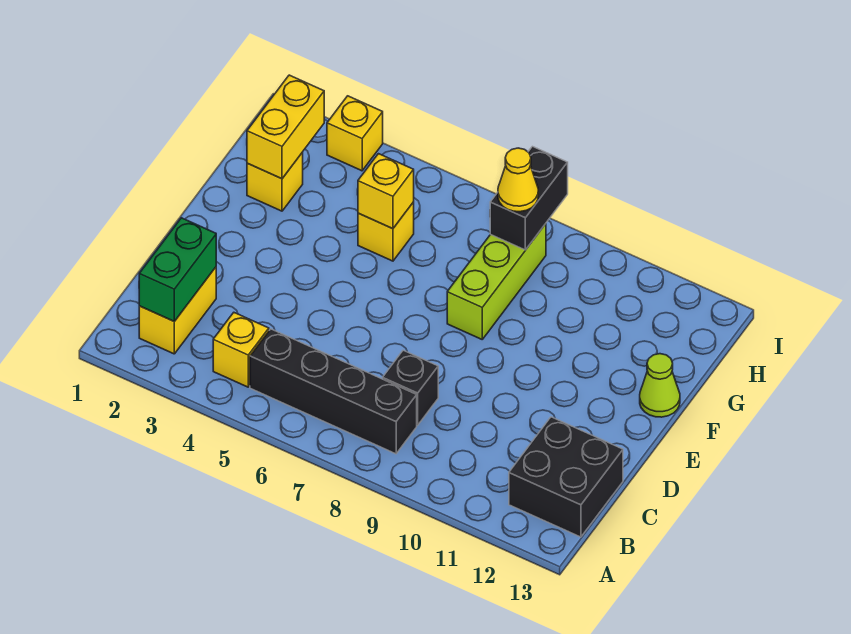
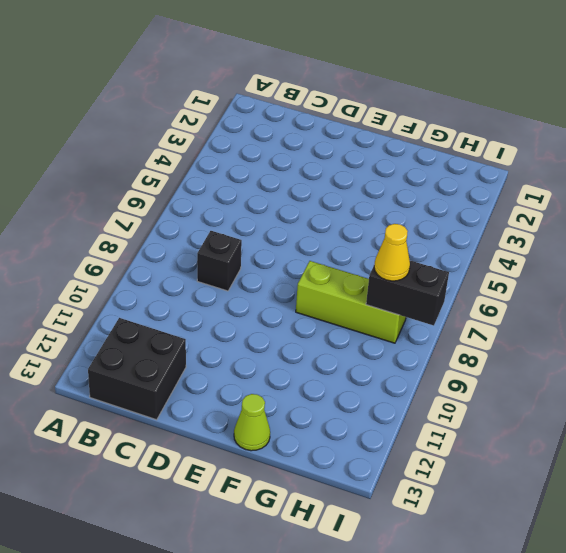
none -> yellow 1x2 brick [139,267,216,354]
none -> yellow 1x1 brick [213,313,269,387]
none -> black 1x4 brick [250,329,417,454]

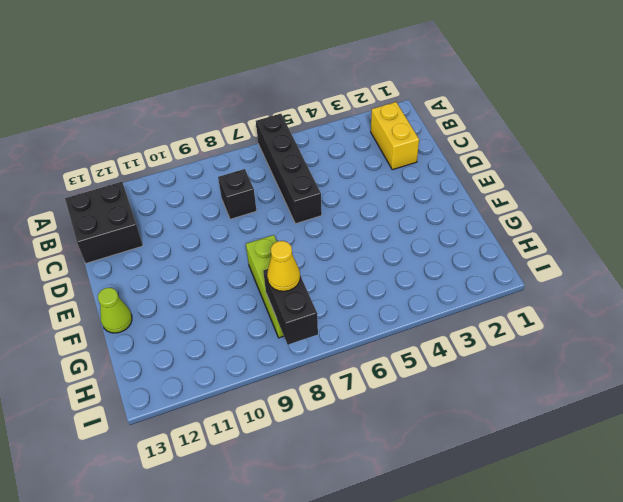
black 1x4 brick [256,114,322,224] -> black 1x4 brick turned to [250,329,417,454]
none -> yellow 1x1 brick [213,313,269,387]
none -> yellow 1x1 brick [247,152,303,211]
none -> yellow 1x1 brick [358,202,414,261]

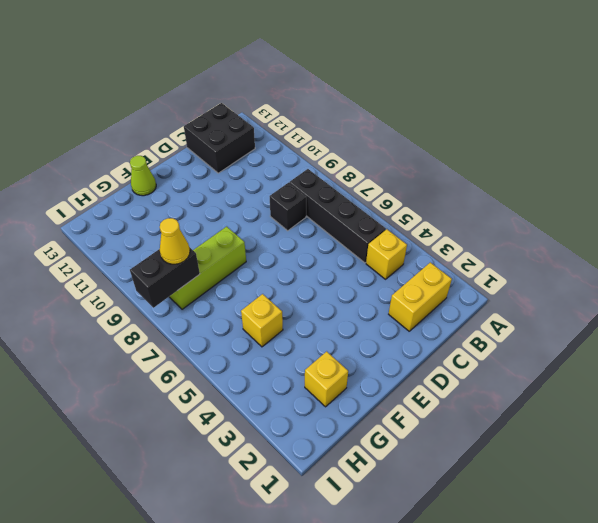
none -> yellow 1x1 brick [327,96,383,171]
none -> green 1x2 brick [139,218,216,321]
none -> yellow 1x2 brick [247,75,324,179]

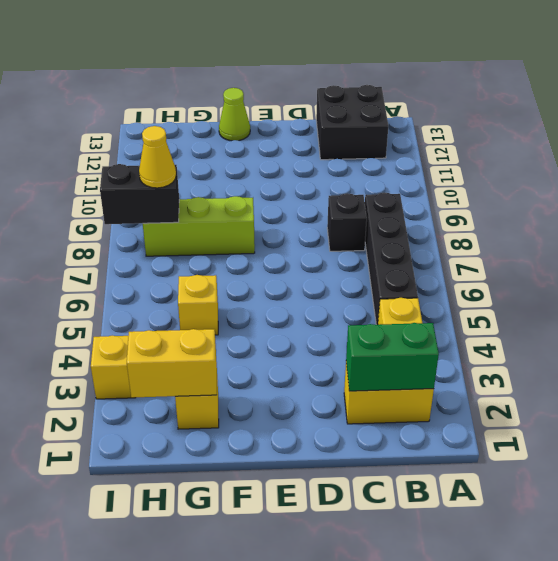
none -> yellow 1x1 brick [358,154,414,229]

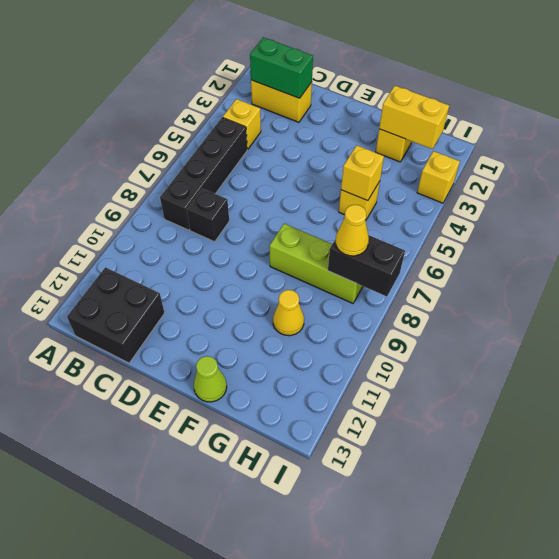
yellow 1x1 cone [273,290,304,336] -> none

